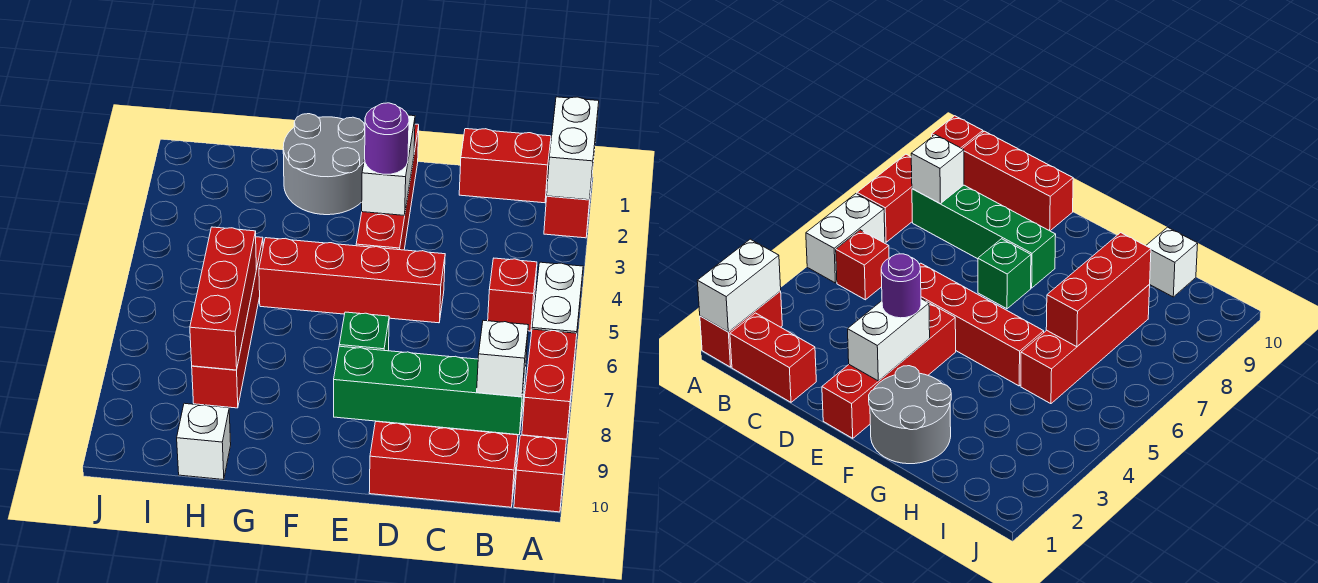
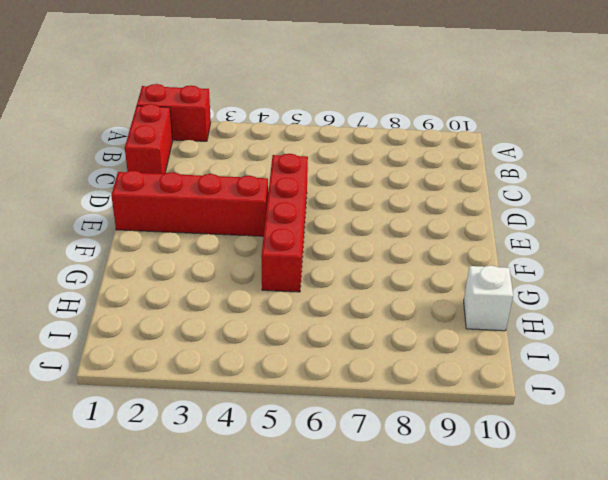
none -> white 1x2 brick [532,262,583,351]
none -> red 1x2 brick [522,329,577,439]
none -> red 1x1 brick [514,435,566,512]

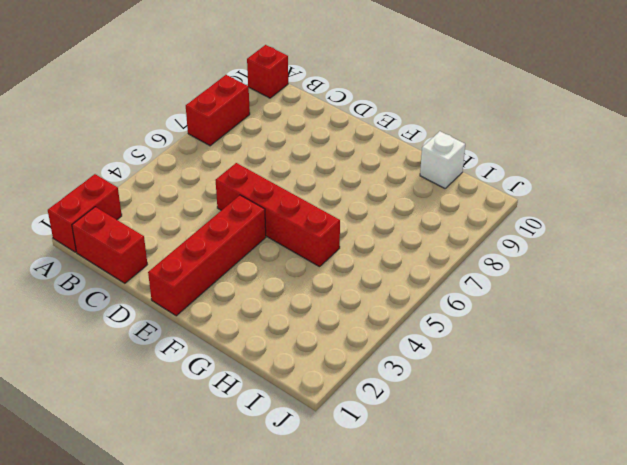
none -> white 1x2 brick [532,262,583,351]
none -> red 1x1 brick [488,258,537,331]
none -> green 1x4 brick [334,346,526,435]

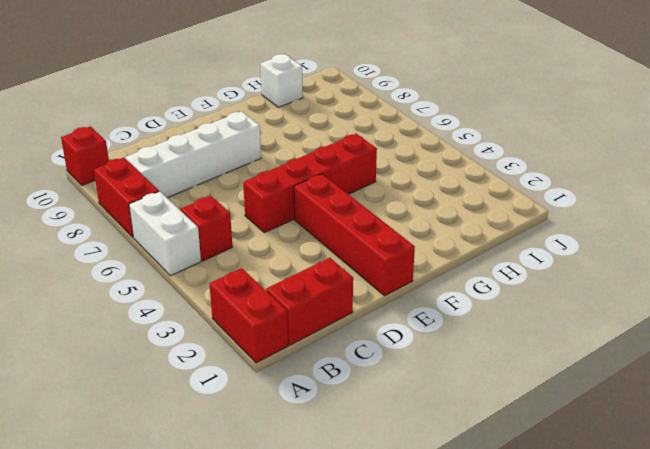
white 1x4 brick [125,111,261,198] -> green 1x4 brick [334,346,526,435]
none -> red 1x3 brick [369,422,518,507]
none -> green 1x1 brick [339,312,389,351]
none -> grey 2x2 round brick [283,114,365,215]

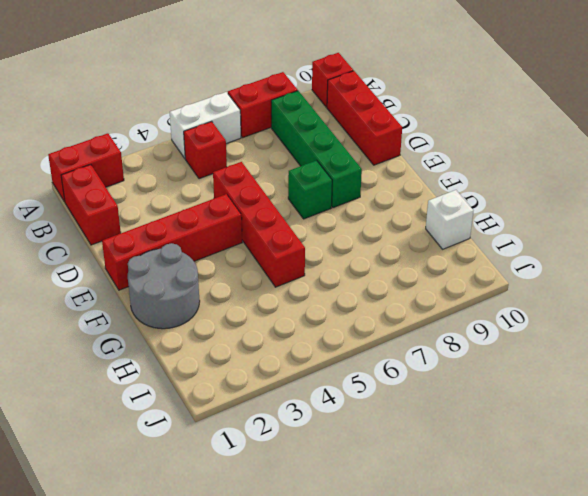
none -> red 1x4 brick [192,237,263,408]
none -> white 1x2 brick [547,97,599,200]
none -> white 1x1 brick [477,320,528,397]

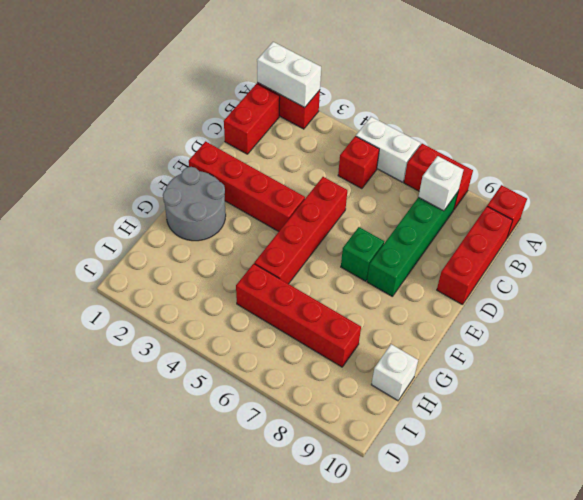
none -> white 1x2 brick [362,115,415,216]
none -> red 1x3 brick [190,227,256,370]
none -> purple 1x1 round brick [365,103,409,174]

